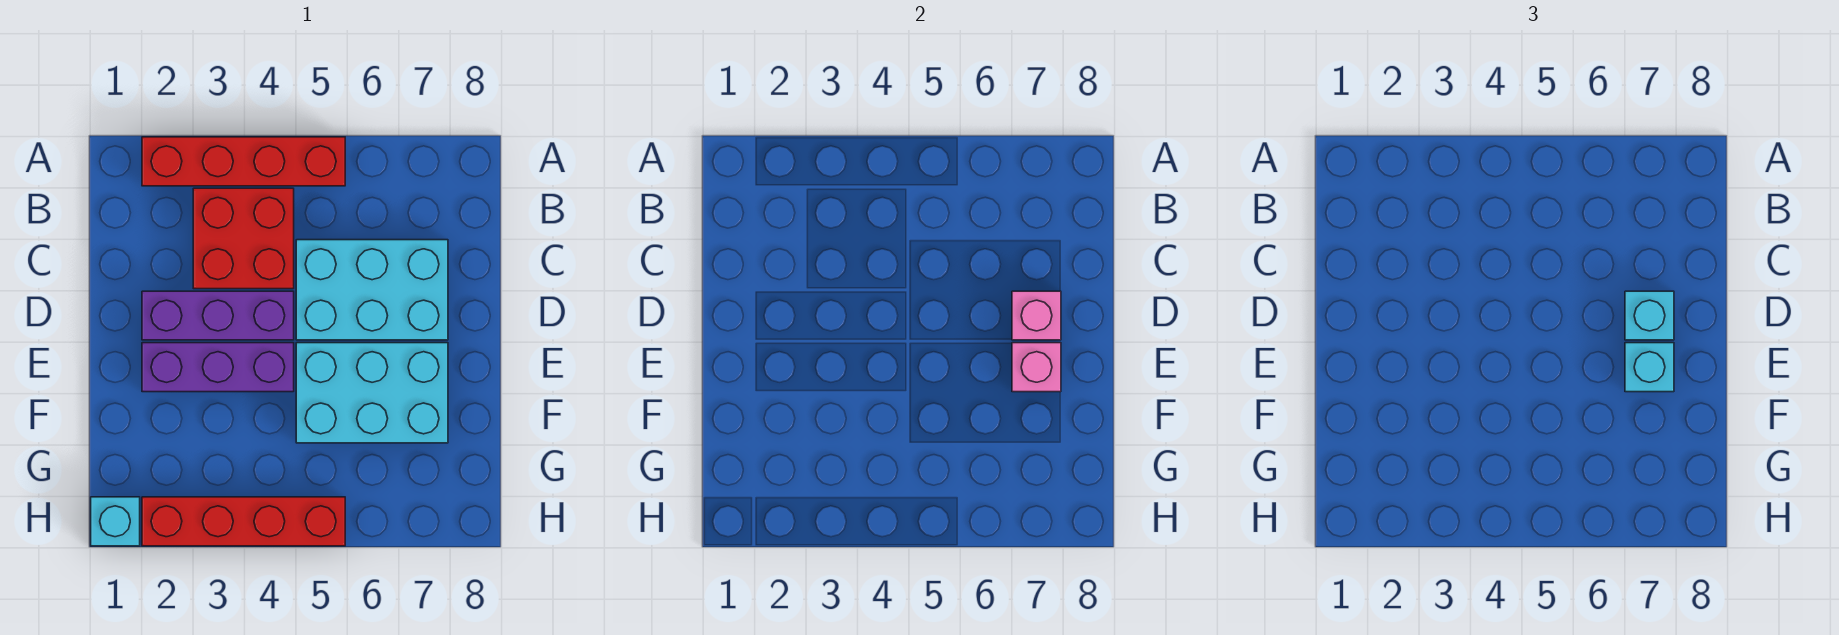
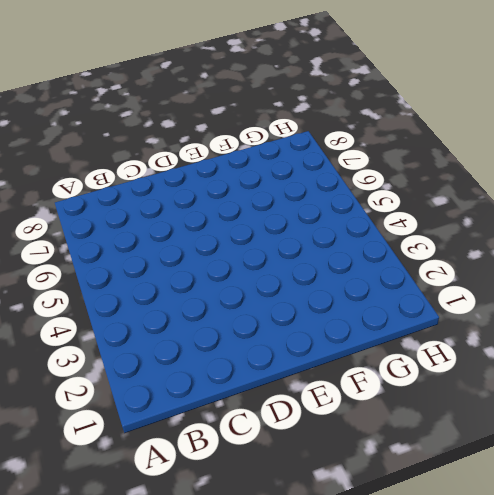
none -> red 1x4 brick [142,137,345,186]
none -> red 2x2 brick [193,188,294,289]
none -> cyan 2x3 brick [296,240,448,340]

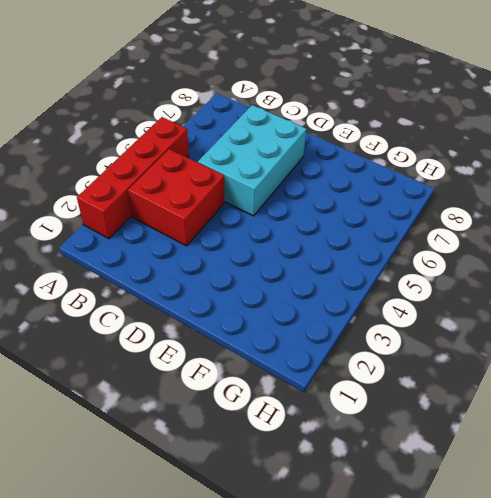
none -> purple 1x3 brick [142,291,294,340]
none -> purple 1x3 brick [142,343,294,392]
none -> cyan 2x3 brick [296,343,448,443]

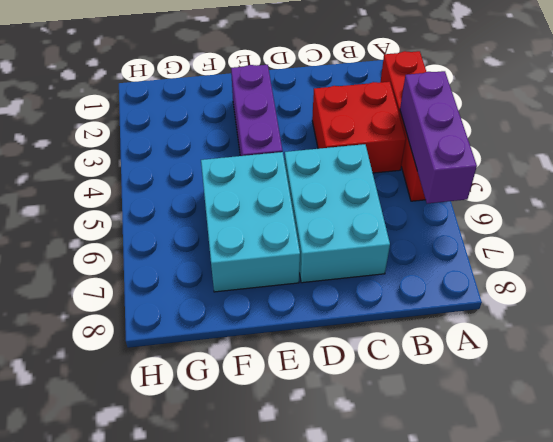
purple 1x3 brick [400,71,477,204] -> purple 1x3 brick moved to [142,291,294,340]
none -> cyan 1x1 brick [91,497,140,546]
none -> red 1x4 brick [142,497,345,546]
none -> pink 1x1 brick [1012,291,1061,340]

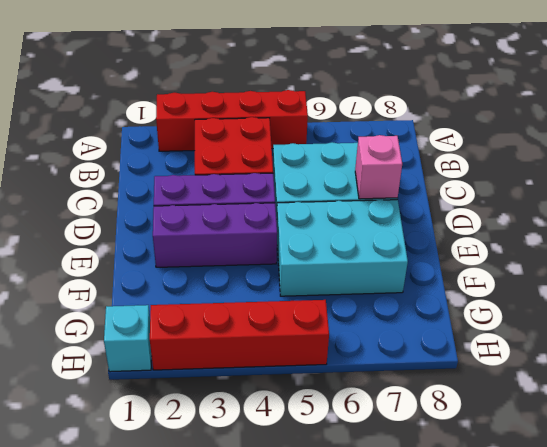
none -> pink 1x1 brick [1012,343,1061,392]
none -> cyan 1x1 brick [1625,291,1674,340]
none -> cyan 1x1 brick [1625,343,1674,392]

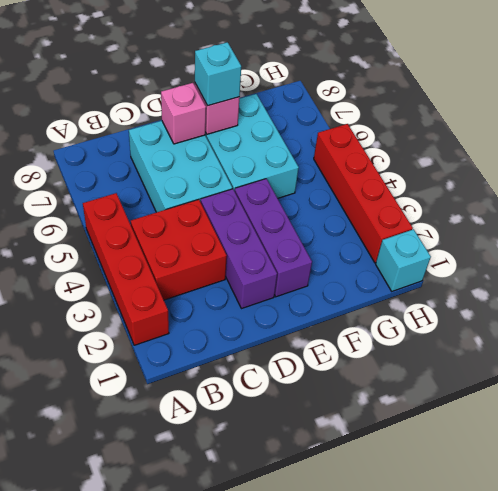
none -> cyan 1x1 brick [1625,291,1674,340]

